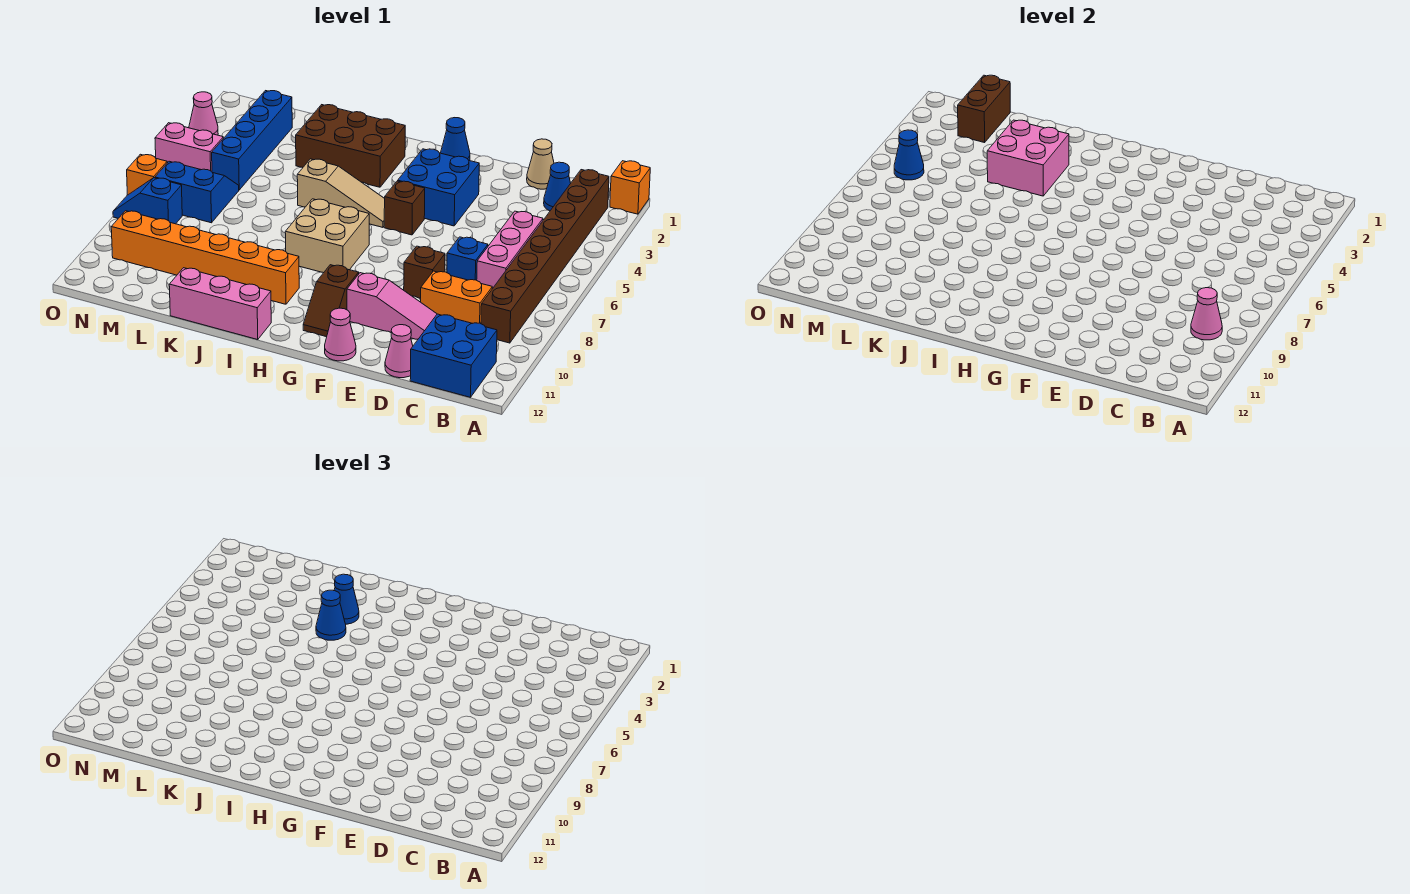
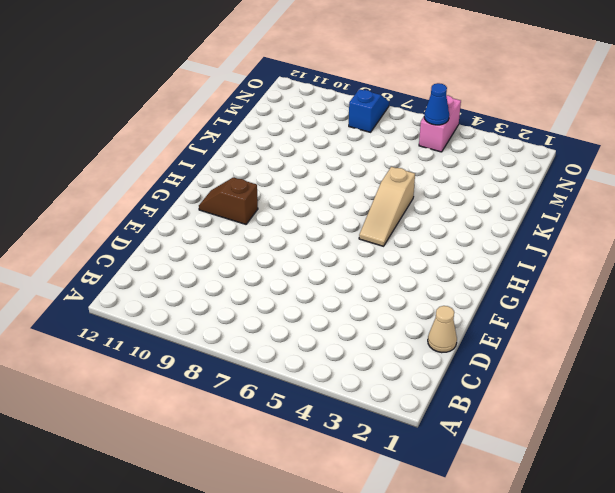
none -> orange 1x1 brick [610,161,650,214]
none -> brown 1x8 brick [481,170,609,343]
none -> blue 2x2 brick [410,314,497,397]
none -> blue 1x1 cone [544,162,571,211]

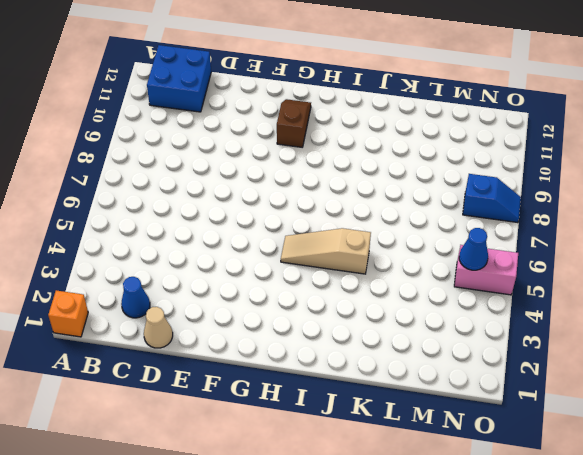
none -> brown 1x8 brick [481,170,609,343]
none -> pink 1x3 brick [477,211,543,289]
none -> orange 1x2 brick [421,271,492,324]
none -> blue 1x1 brick [447,237,488,280]

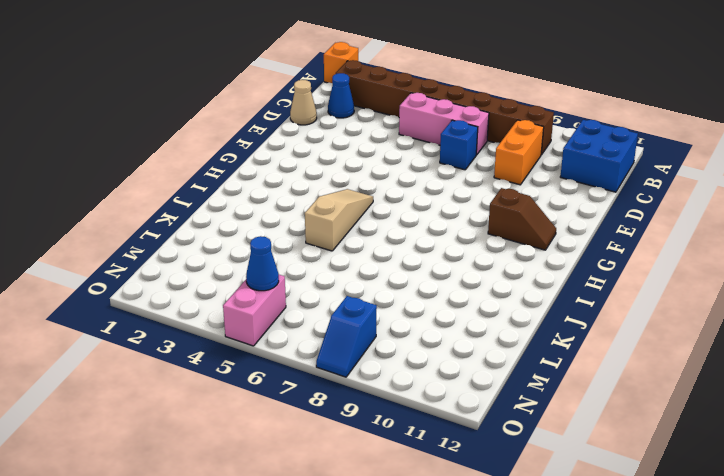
none -> pink 1x3 slope [347,273,437,339]
none -> pink 1x1 cone [385,325,413,378]
none -> brown 1x1 brick [404,246,445,298]
none -> blue 2x2 brick [398,149,479,226]

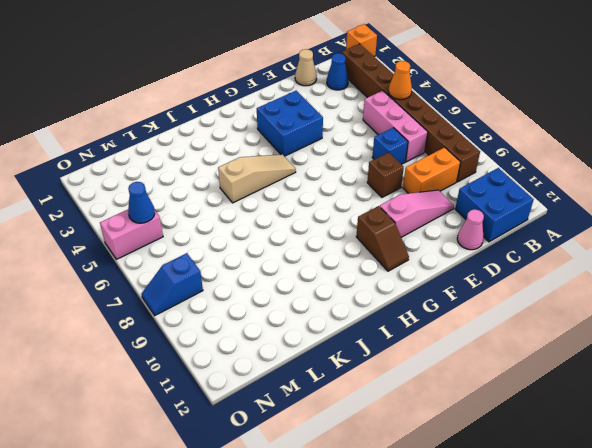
orange 1x1 cone [389,61,412,100] -> none
none -> pink 1x1 cone [325,308,356,361]
none -> blue 1x1 cone [441,118,470,161]
none -> brown 1x1 brick [384,181,425,235]
none -> tan 2x2 brick [285,199,369,273]

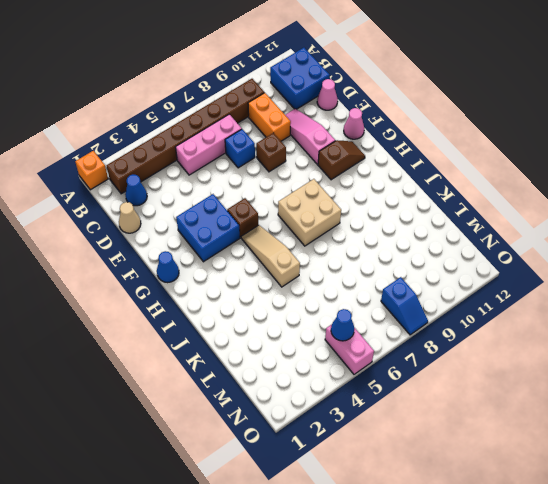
none -> brown 2x3 brick [296,105,405,187]
none -> orange 1x6 brick [111,211,299,304]
none -> pink 1x3 brick [169,268,271,340]
none -> blue 1x4 brick [212,91,292,190]

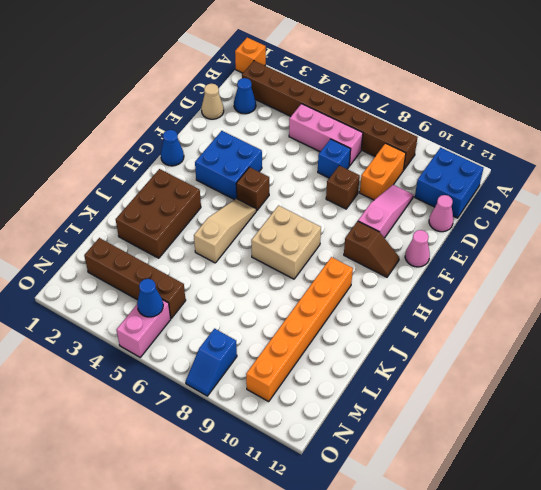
brown 1x4 brick [84,238,186,318] -> blue 1x4 brick [212,91,292,190]
none -> pink 1x3 brick [169,268,271,340]
none -> blue 2x2 slope [155,161,239,223]
none -> pink 1x1 cone [189,92,218,135]
none -> orange 1x1 brick [127,154,167,195]

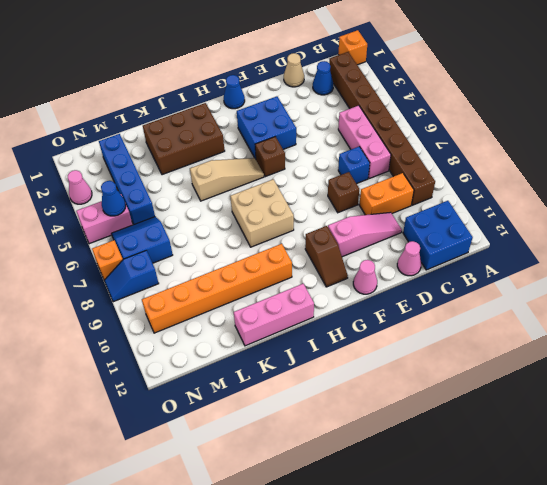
none -> pink 1x1 cone [1191,288,1222,340]
none -> pink 2x2 brick [987,120,1069,196]
none -> brown 1x2 brick [958,75,1010,143]
none -> blue 1x1 cone [334,574,359,624]

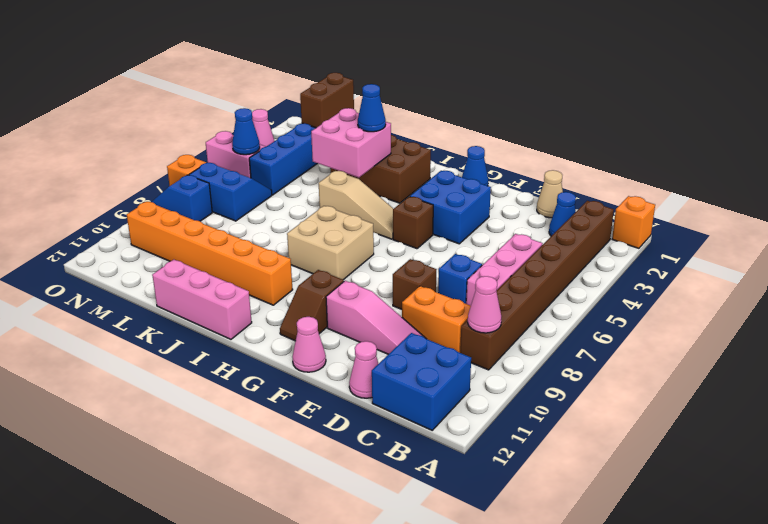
none -> blue 1x1 cone [316,590,346,640]

